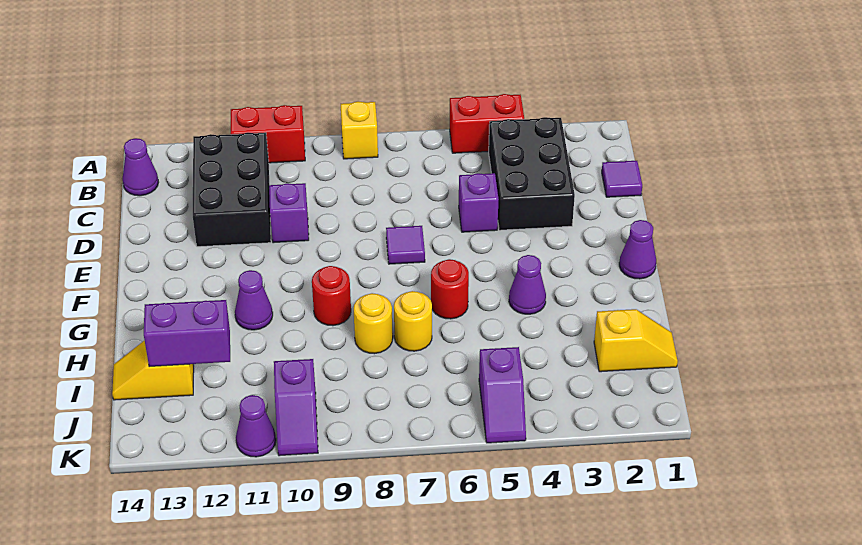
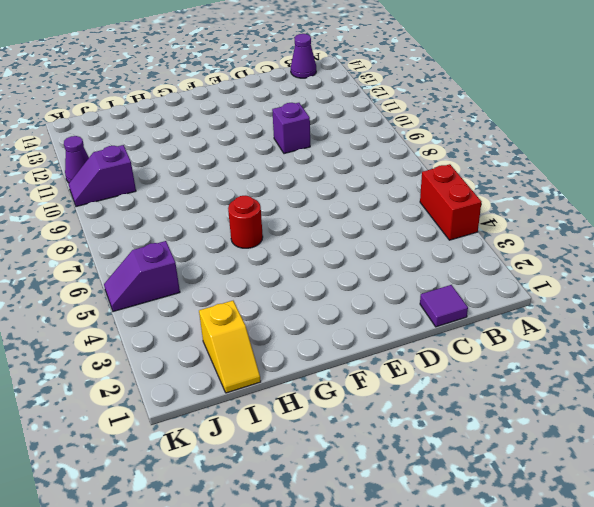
none -> yellow 1x1 brick [341,101,378,159]
none -> red 1x2 brick [231,105,305,163]
none -> black 2x3 brick [489,117,575,230]

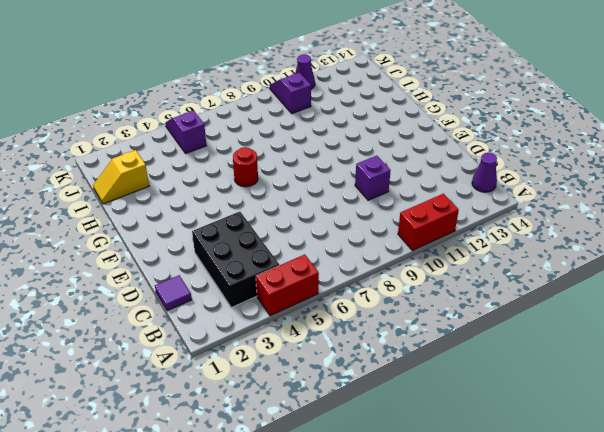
none -> yellow 1x1 brick [341,101,378,159]
none -> black 2x3 brick [193,132,271,247]
none -> purple 1x1 brick [459,173,499,232]

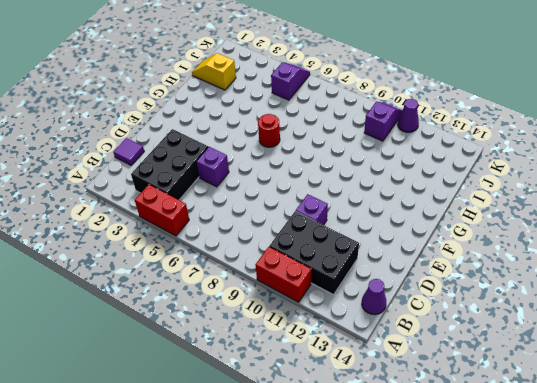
black 2x3 brick [269,211,359,295] -> black 2x3 brick turned to [193,132,271,247]
none -> yellow 1x1 brick [341,101,378,159]
none -> purple 1x1 tile [386,226,425,264]
none -> purple 1x1 cone [619,220,656,279]

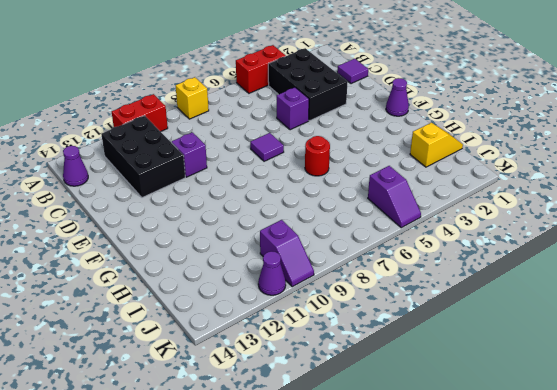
none -> purple 1x1 cone [509,255,546,314]
none -> red 1x1 round brick [312,266,351,326]
none -> purple 1x1 cone [235,270,273,330]

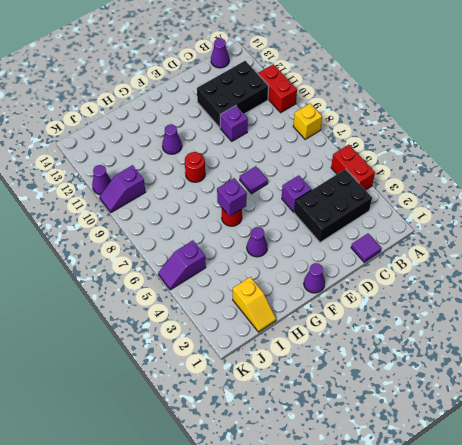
purple 1x1 brick [217,178,247,216] -> none
none -> yellow 1x1 round brick [394,291,432,351]
none -> yellow 1x1 round brick [354,293,393,354]
none -> yellow 1x2 slope [112,340,194,400]

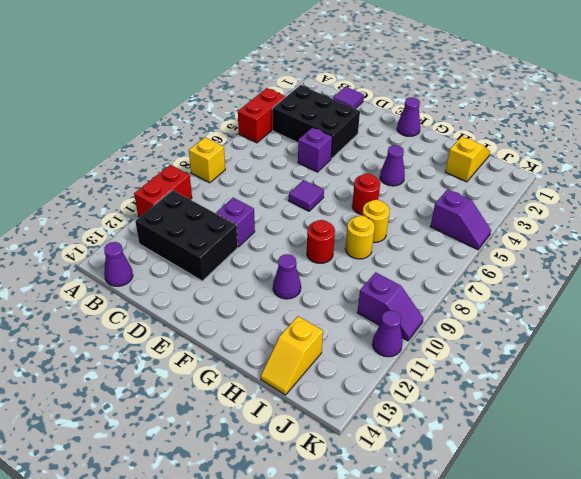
none -> purple 1x2 brick [144,300,230,367]

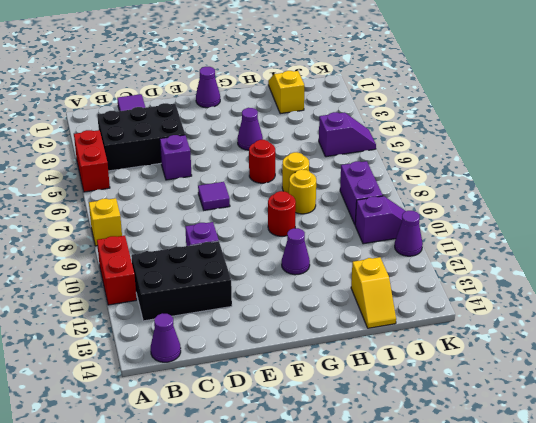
purple 1x2 brick [340,161,383,224] -> purple 1x2 brick moved to [144,300,230,367]

